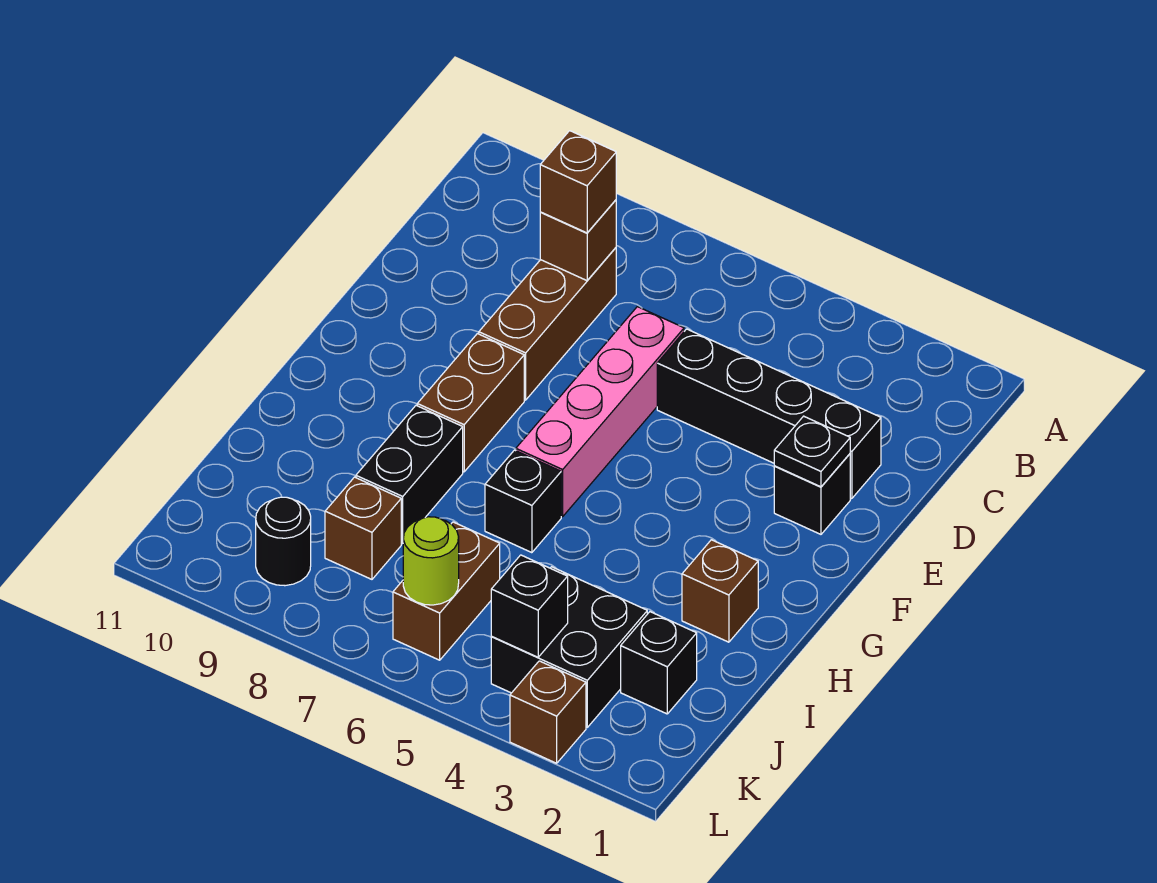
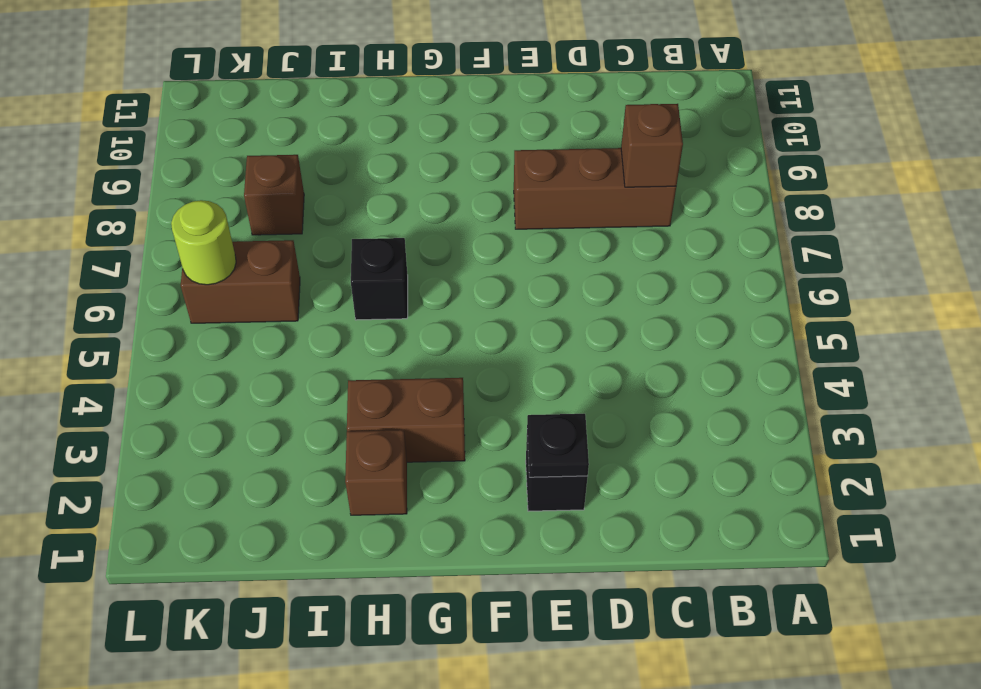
brown 1x2 brick [347,378,465,462] -> brown 1x2 brick moved to [417,334,524,472]
none -> black 1x4 brick [657,329,881,499]
none -> pink 1x4 brick [516,307,684,517]
none -> black 1x2 brick [356,406,463,544]

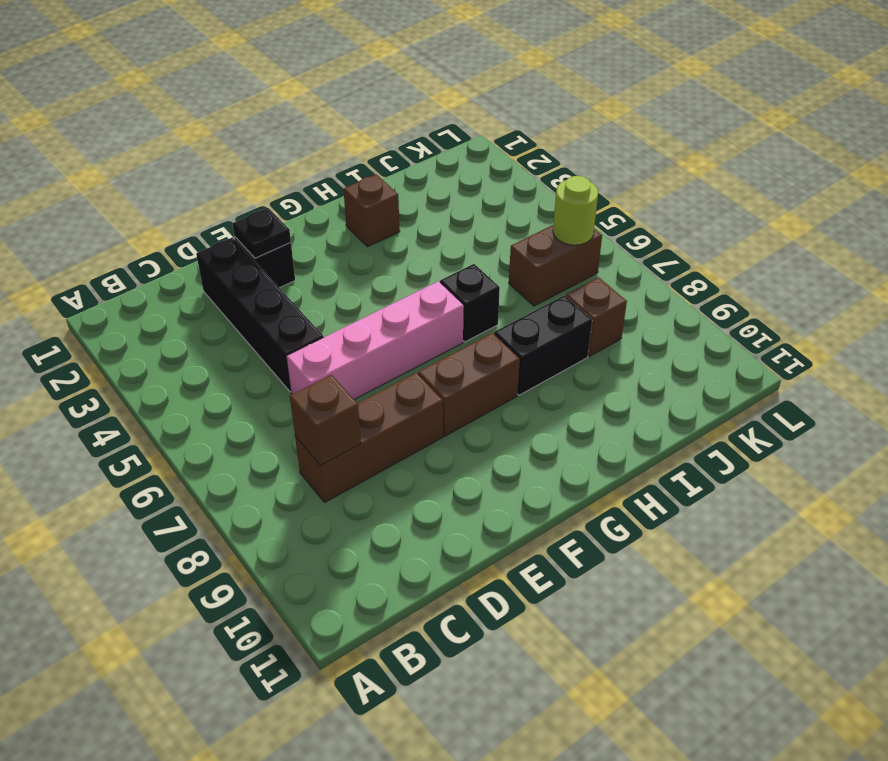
none -> black 1x1 brick [621,612,697,714]
none -> black 2x2 brick [491,567,647,727]
none -> black 1x1 round brick [256,497,311,586]

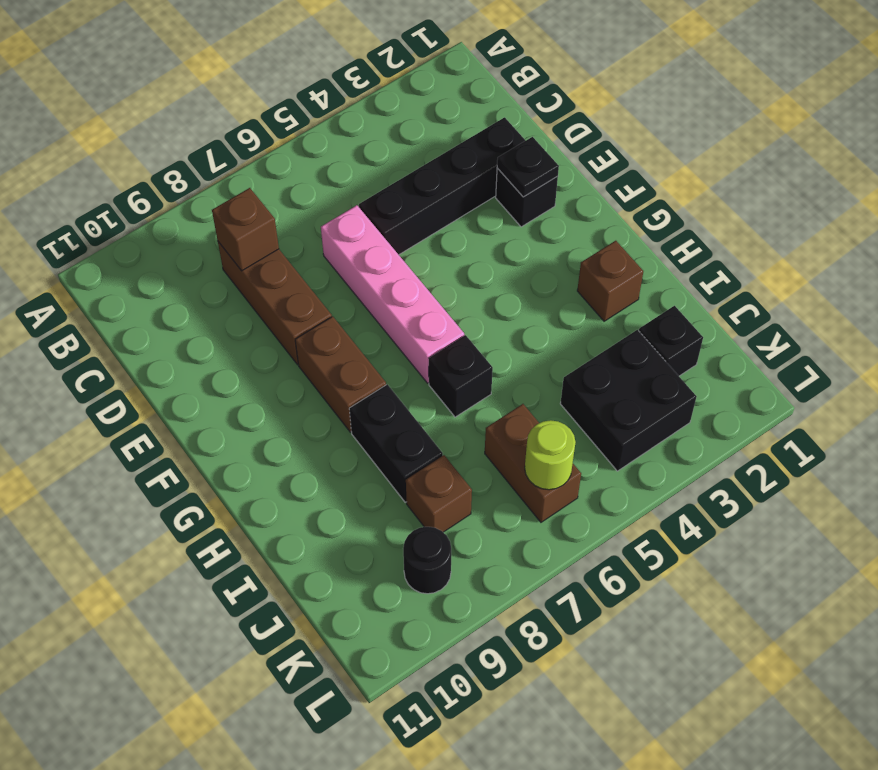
none -> brown 1x1 brick [510,661,586,763]
none -> black 1x1 brick [491,555,568,657]
none -> brown 1x1 brick [540,131,616,233]

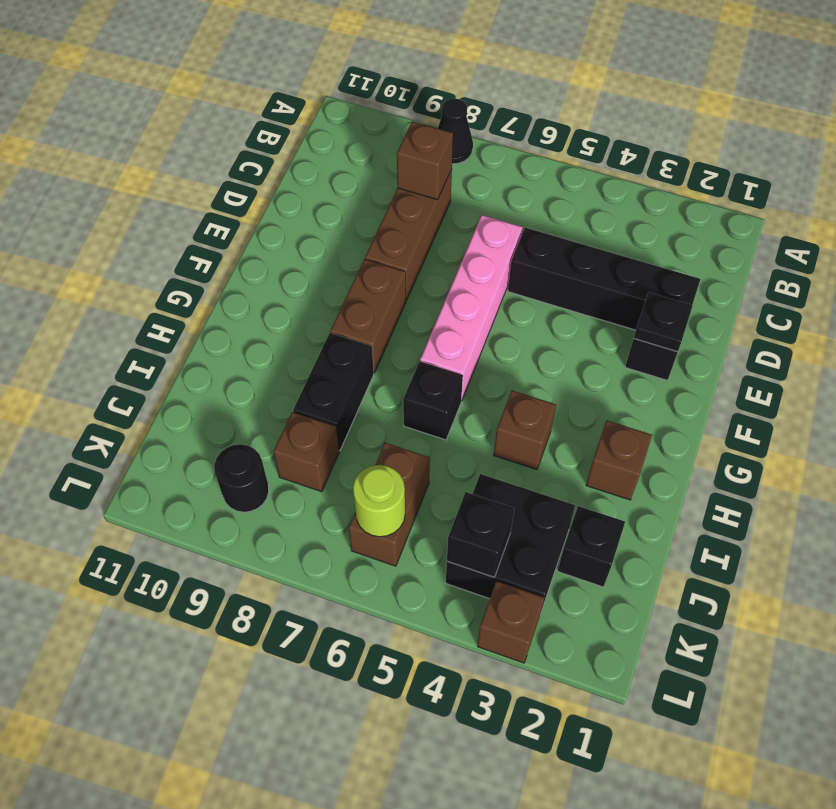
black 1x1 cone [438,99,473,164] -> none
brown 1x1 brick [494,391,556,470] -> brown 1x1 brick moved to [540,131,616,233]

